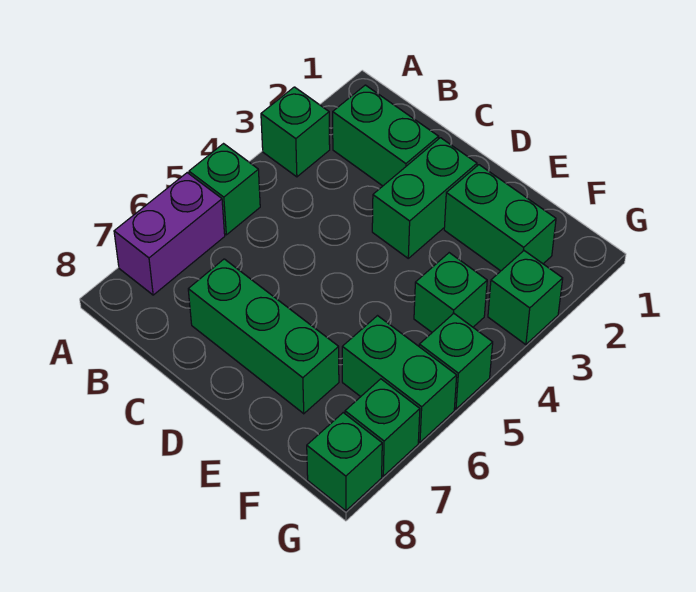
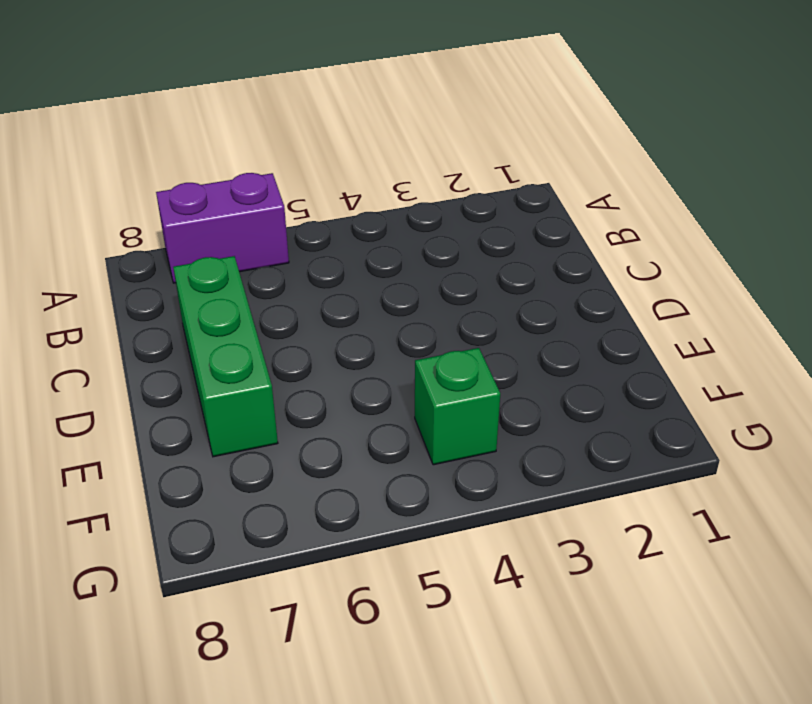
none -> green 1x1 brick [261,87,330,177]
none -> green 1x1 brick [189,144,260,235]
none -> green 1x2 brick [333,85,439,186]

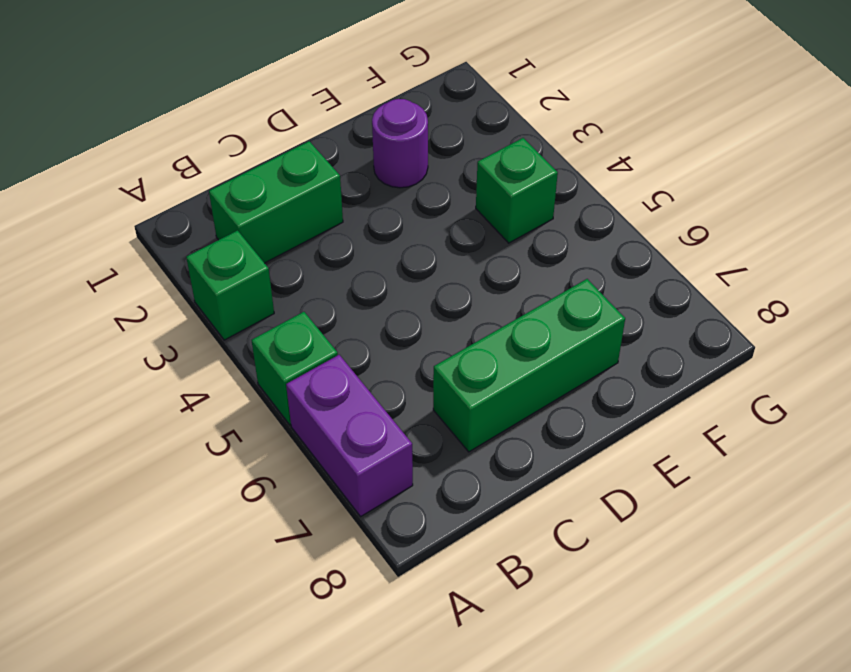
purple 1x1 round brick [372,99,428,188] -> green 1x2 brick [444,165,556,271]
none -> green 1x2 brick [372,138,477,258]
none -> green 1x2 brick [342,316,457,442]
none -> green 1x1 brick [488,251,563,345]

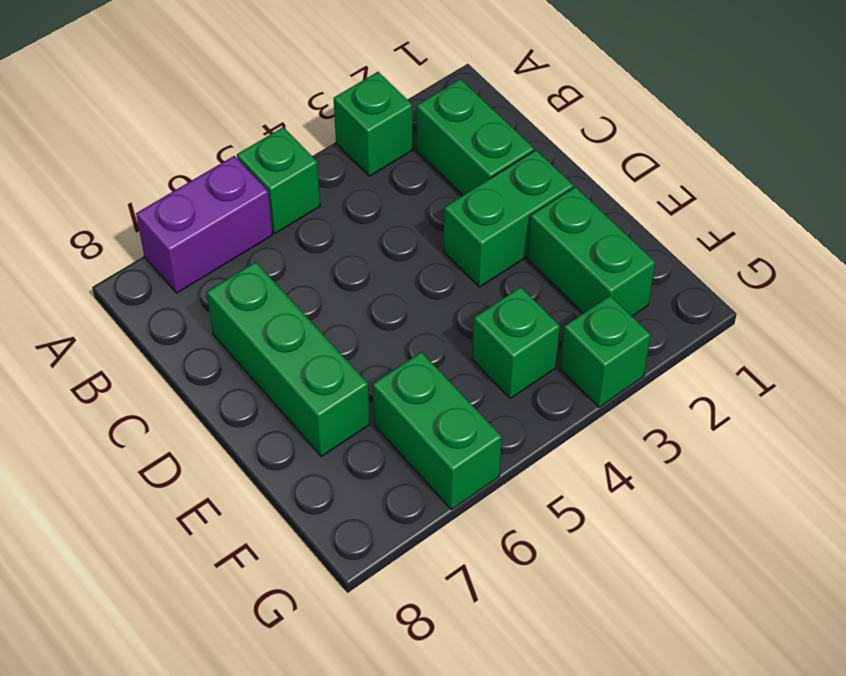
none -> green 1x1 brick [419,314,493,409]
none -> green 1x1 brick [345,379,420,476]
none -> green 1x1 brick [307,413,382,511]

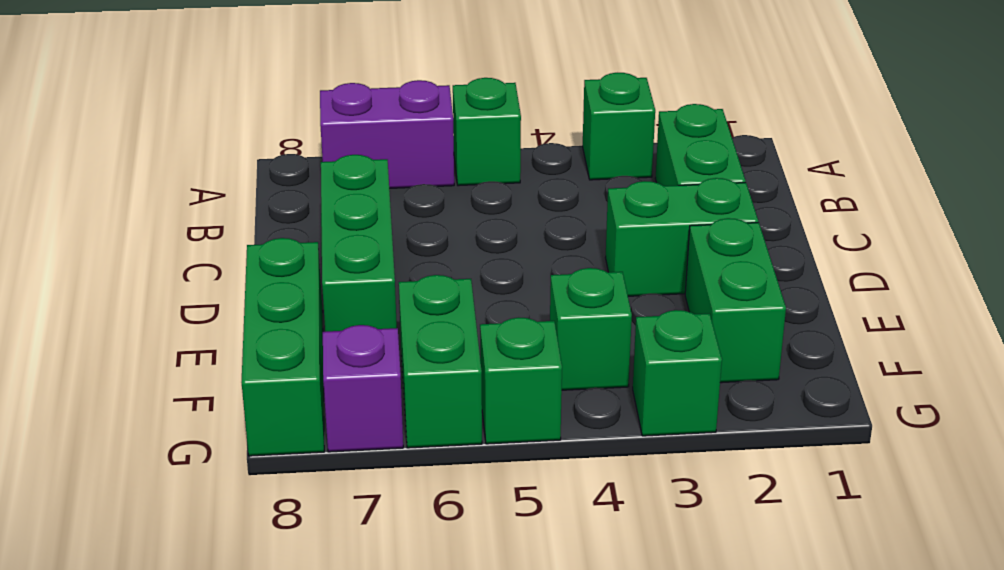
green 1x3 brick [242,238,324,456] -> green 1x1 brick [307,413,382,511]
purple 1x1 brick [323,325,403,452] -> green 1x1 brick [345,379,420,476]

